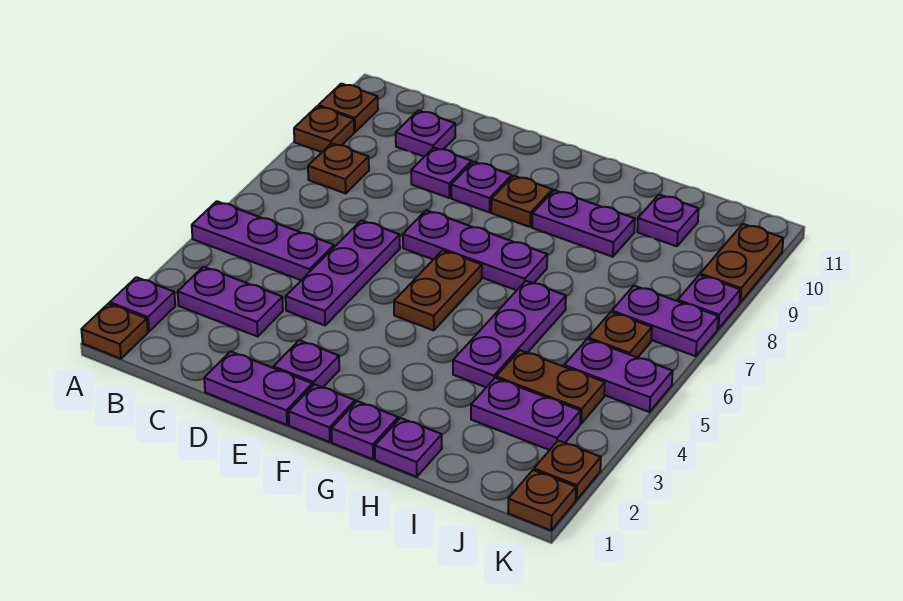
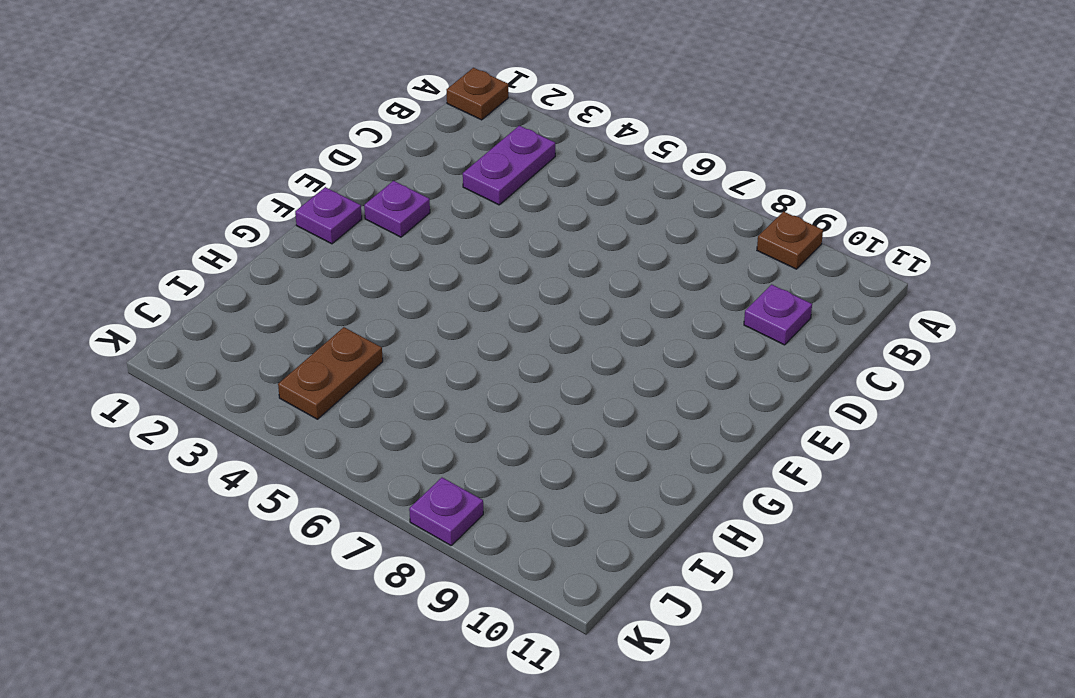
none -> purple 1x1 plate [110,277,175,332]
none -> purple 1x3 plate [192,201,334,280]
none -> brown 1x1 plate [318,84,378,132]
none -> brown 1x1 plate [308,143,369,193]

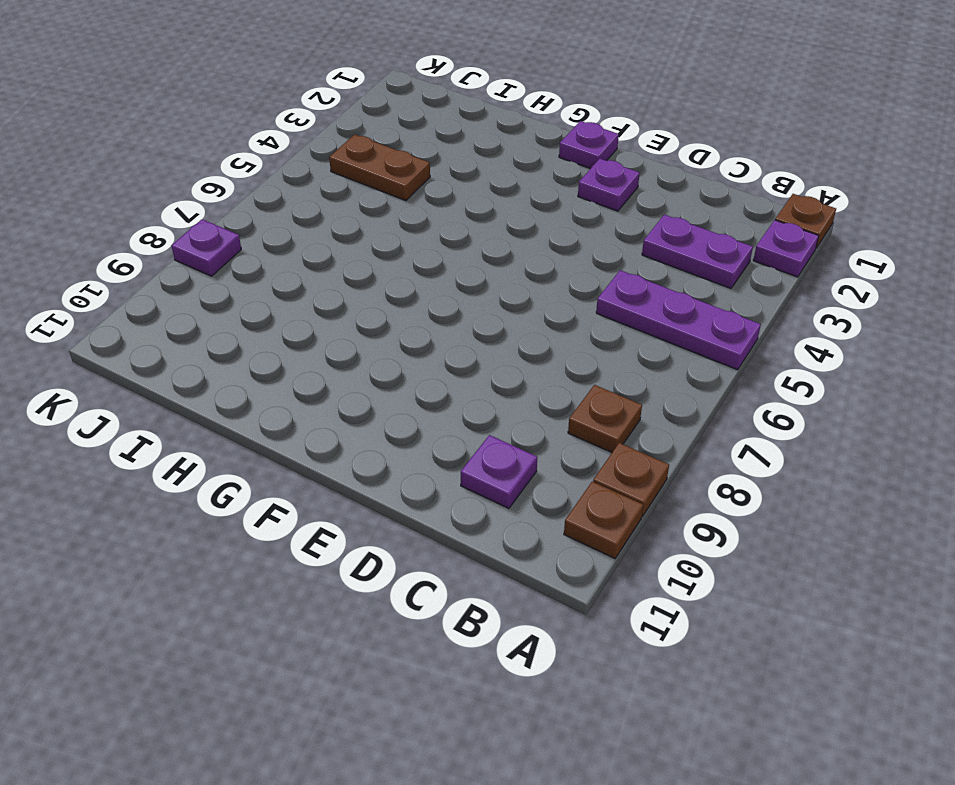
none -> purple 1x2 plate [204,351,312,425]
none -> purple 1x3 plate [286,220,400,325]
none -> purple 1x1 plate [411,148,472,198]
none -> purple 1x3 plate [403,210,547,290]

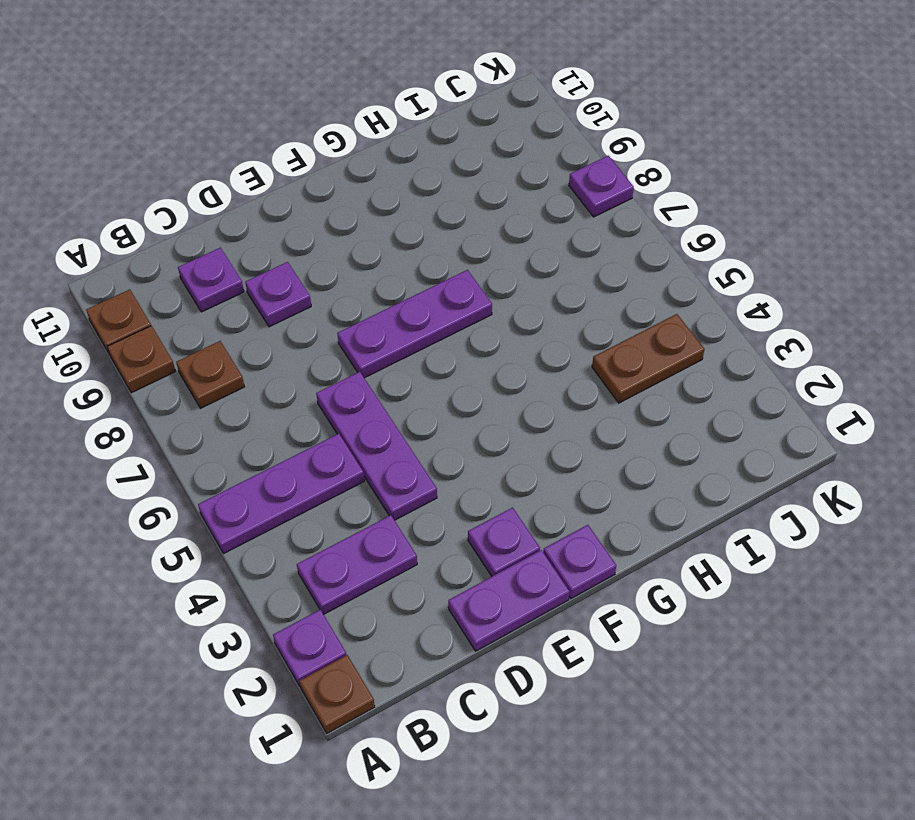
none -> purple 1x1 plate [451,162,512,212]
none -> brown 1x2 plate [394,250,482,330]
none -> brown 1x1 plate [491,176,552,227]
none -> purple 1x1 plate [331,401,398,459]

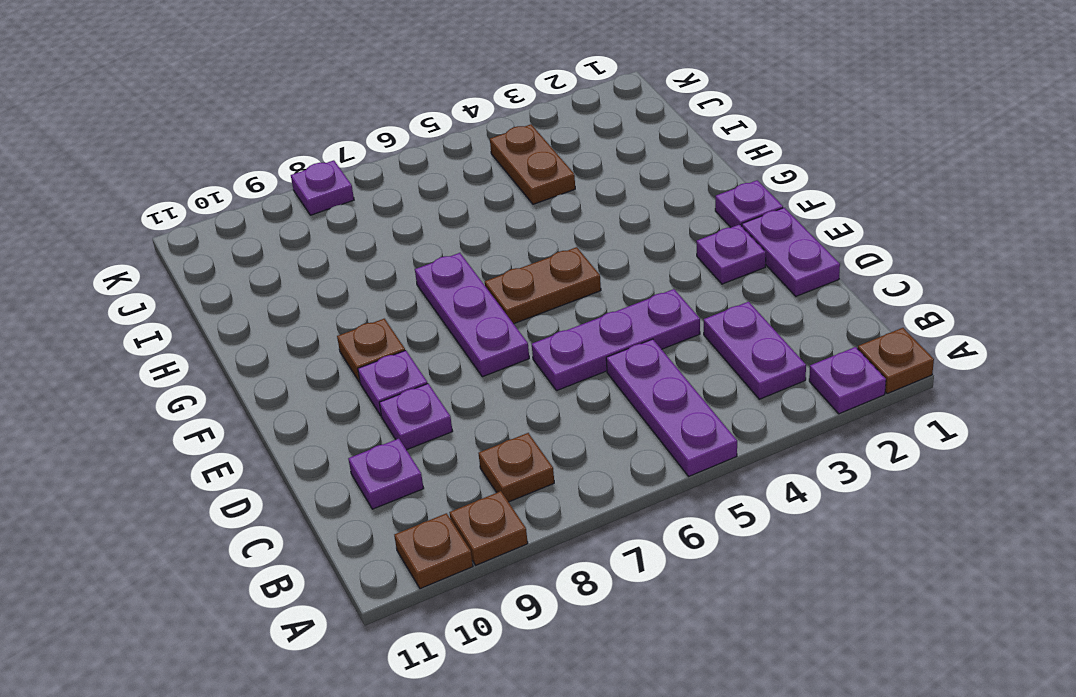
none -> purple 1x1 plate [331,401,398,459]
none -> purple 1x2 plate [532,190,635,257]
none -> purple 1x1 plate [375,418,442,477]
none -> purple 1x3 plate [453,281,566,387]

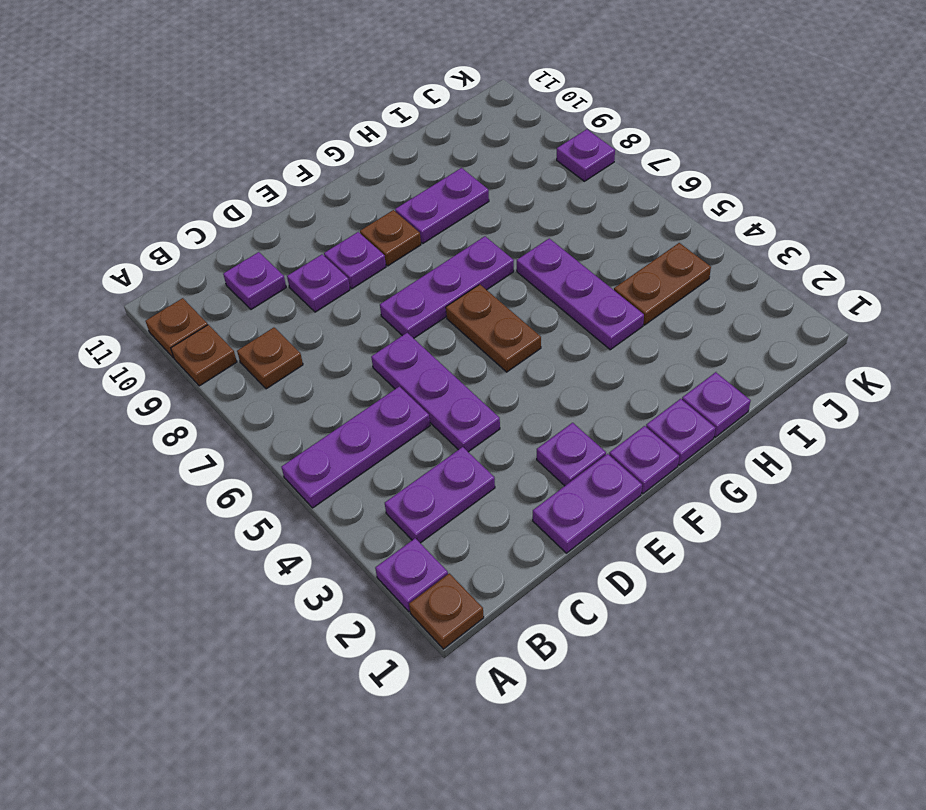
none -> purple 1x2 plate [471,378,581,450]
none -> purple 1x1 plate [637,195,699,246]
none -> purple 1x2 plate [564,339,673,412]
none -> brown 1x1 plate [588,312,652,358]

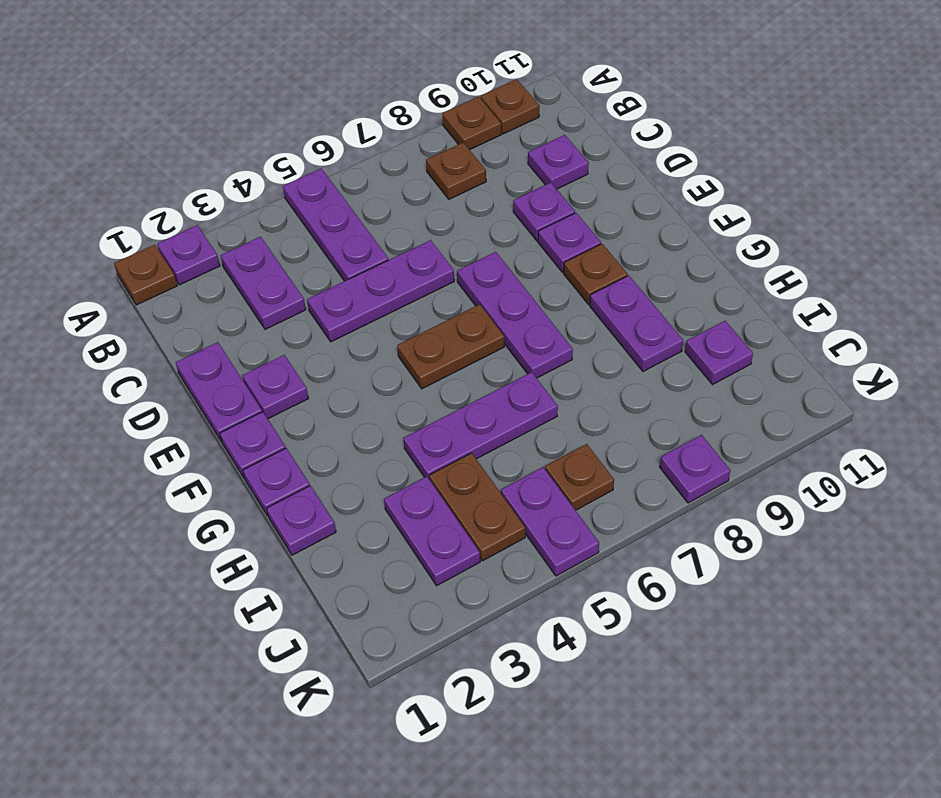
none -> purple 1x2 plate [612,286,718,356]
none -> brown 1x1 plate [508,470,576,530]
none -> brown 1x1 plate [534,440,601,500]
none -> brown 1x2 plate [700,224,783,302]

